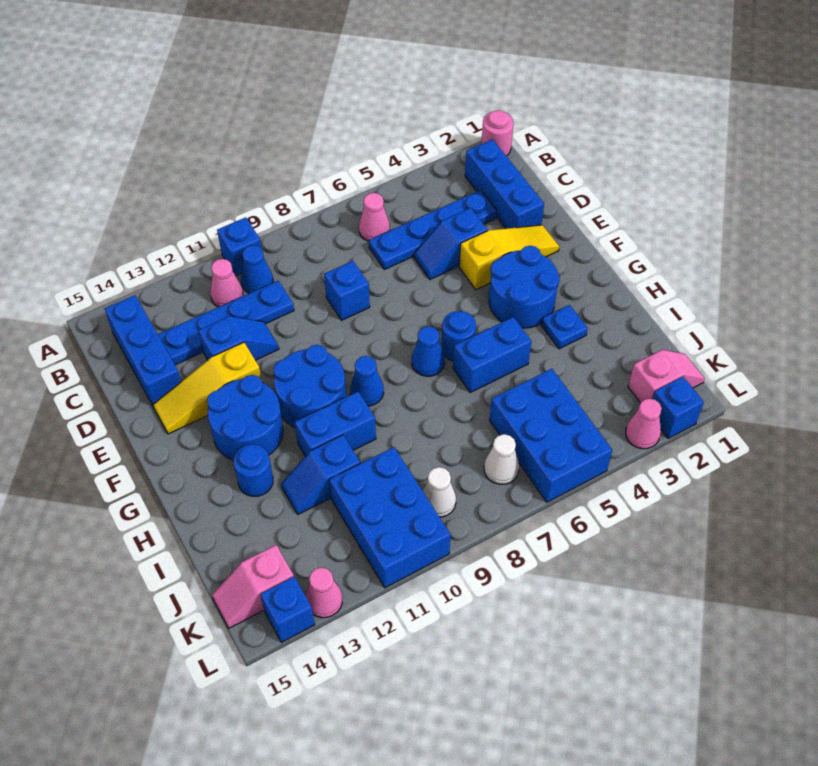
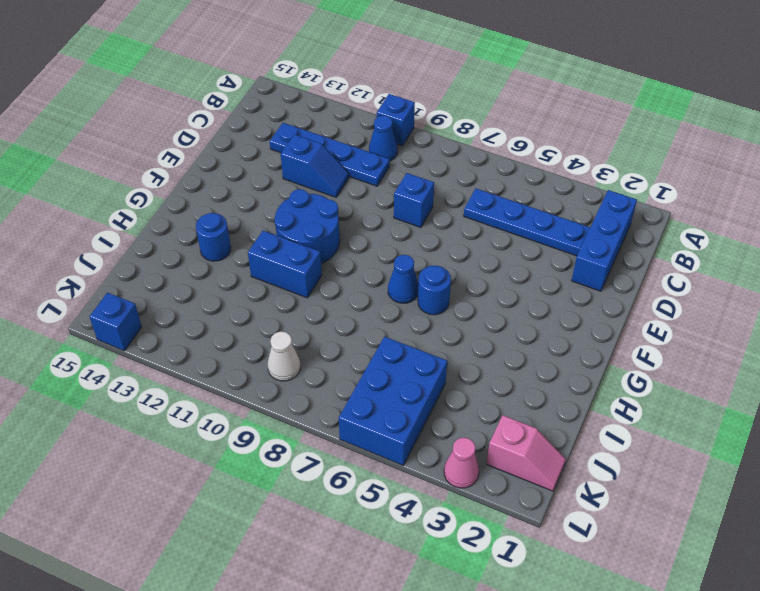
none -> pink 1x1 round brick [481,110,513,156]
none -> pink 1x1 cone [359,193,390,241]
none -> pink 1x1 cone [210,259,243,307]
none -> blue 1x3 brick [105,295,181,405]

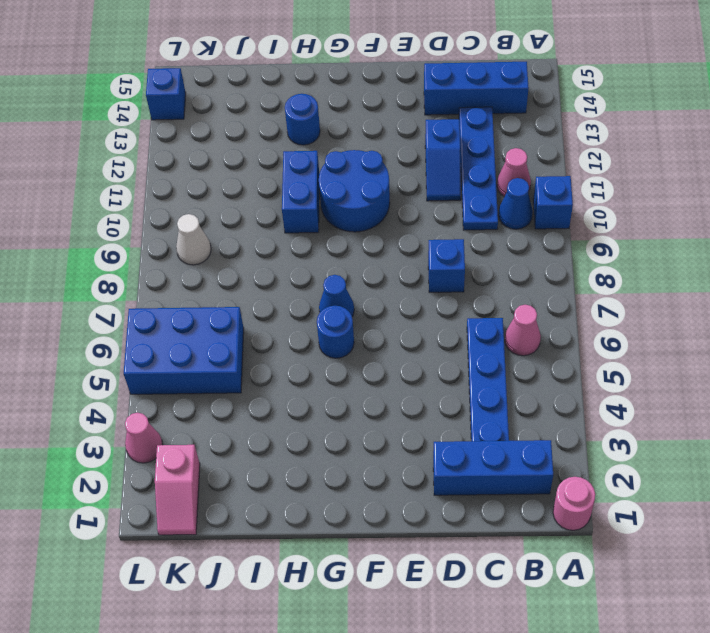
none -> blue 1x2 slope [414,208,487,279]
none -> yellow 1x3 slope [459,225,559,289]
none -> yellow 1x3 slope [153,342,261,434]
none -> blue 2x2 round brick [489,246,560,328]

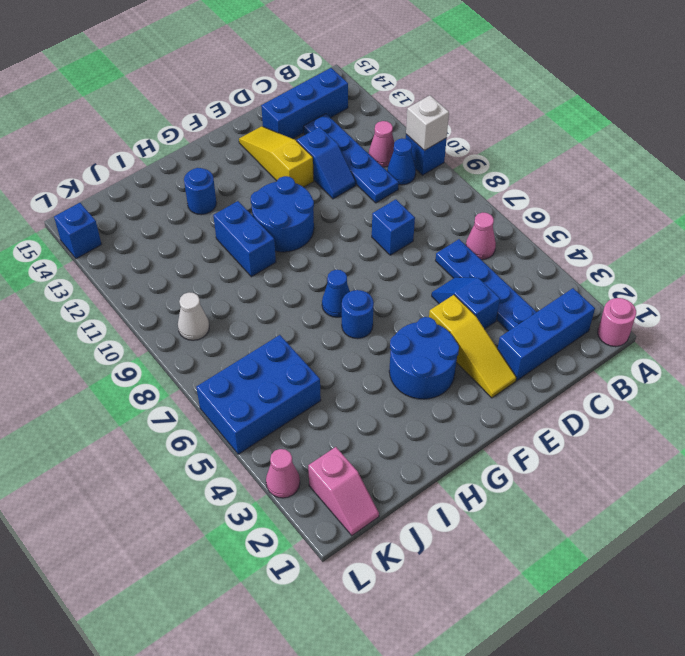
white 1x1 brick [406,95,449,151] -> none
none -> blue 2x2 round brick [207,375,283,460]
none -> blue 1x1 cone [350,356,384,406]
none -> blue 1x1 plate [541,305,588,349]
none -> blue 1x2 brick [453,317,532,393]

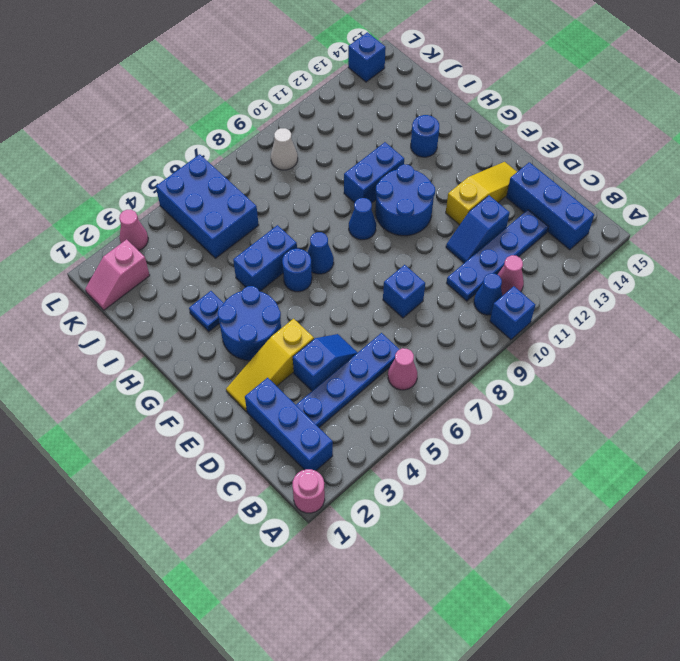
none -> blue 2x2 round brick [207,375,283,460]
none -> blue 1x2 slope [281,435,360,514]
none -> blue 2x3 brick [329,447,451,588]
none -> white 1x1 cone [484,434,519,485]

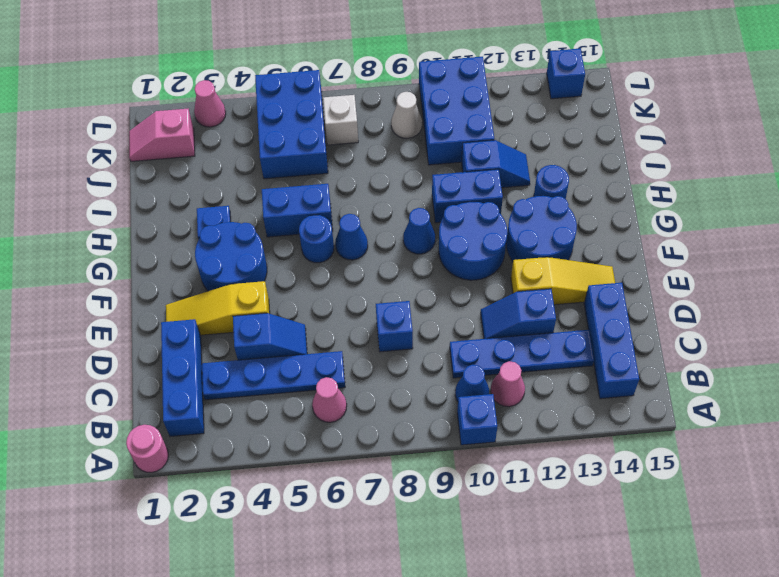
white 1x1 brick [323,95,358,145] -> white 1x1 cone [484,434,519,485]
none -> pink 1x2 slope [212,545,294,628]
none -> blue 1x1 brick [653,377,704,438]
none -> pink 1x1 cone [305,568,342,618]

